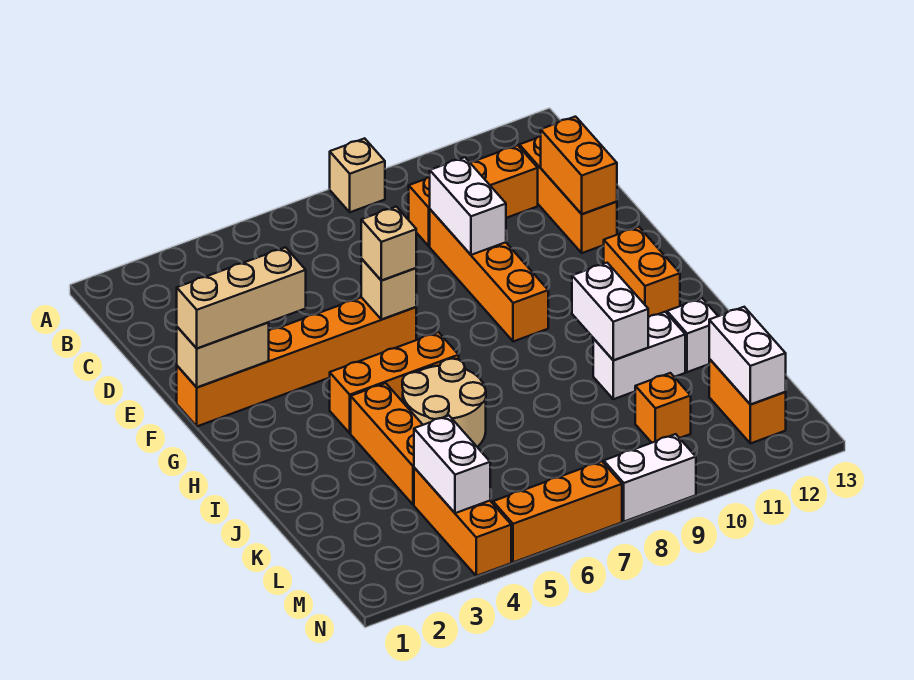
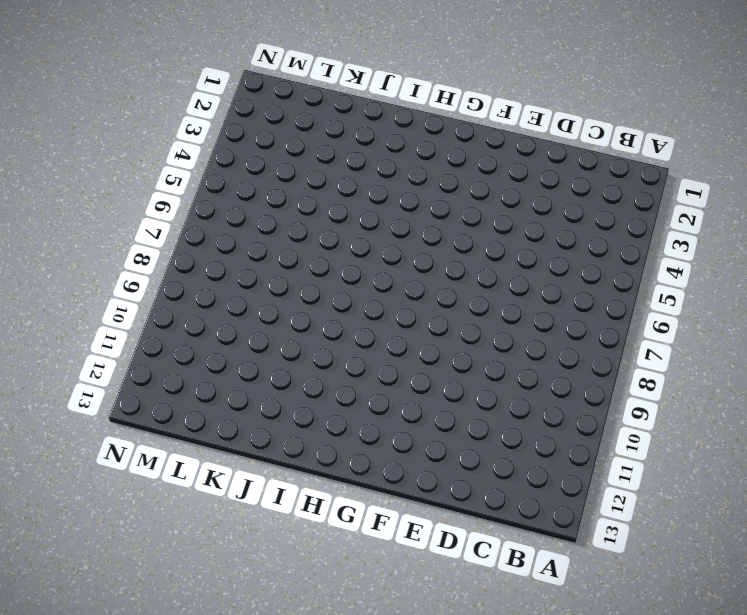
none -> tan 1x1 brick [330,138,385,212]
none -> orange 1x3 brick [409,145,538,246]
none -> orange 1x3 brick [519,135,617,253]

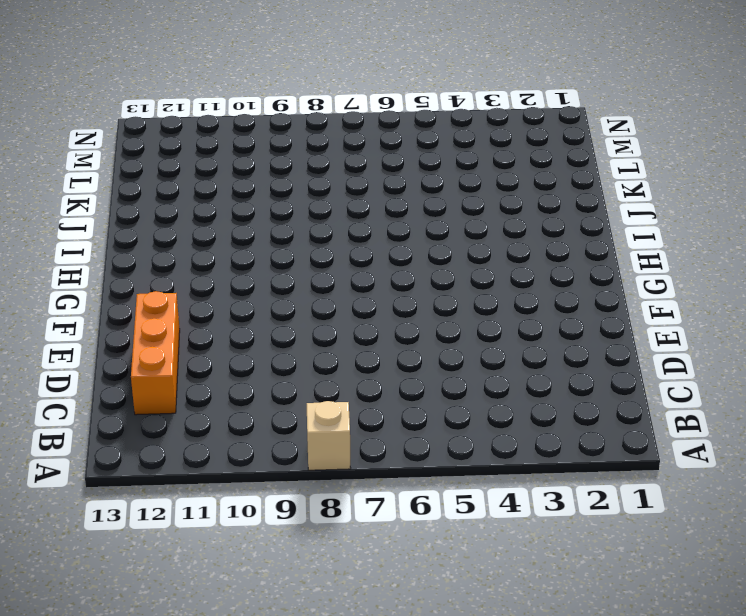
none -> orange 1x3 brick [409,145,538,246]
none -> orange 1x4 brick [430,209,548,342]
none -> orange 1x6 brick [177,297,416,426]

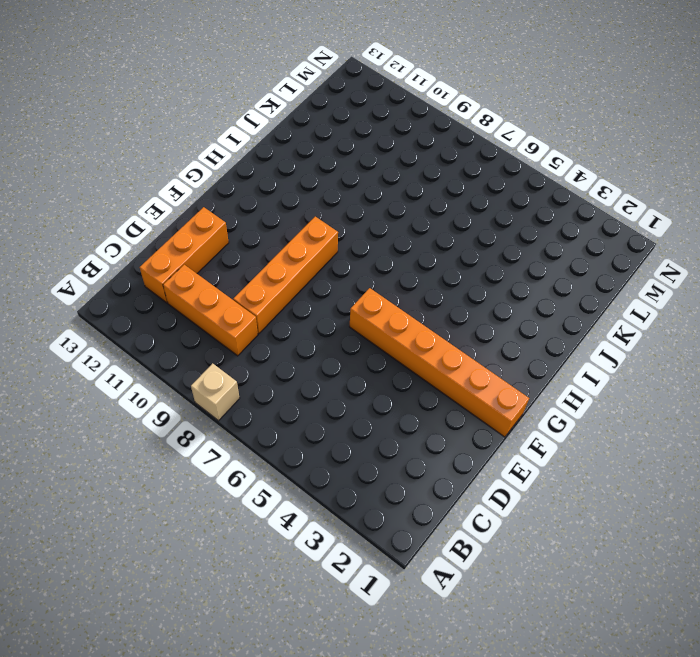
none -> orange 1x2 brick [604,227,680,317]
none -> orange 1x3 brick [330,332,459,433]
none -> orange 1x3 brick [351,383,423,505]

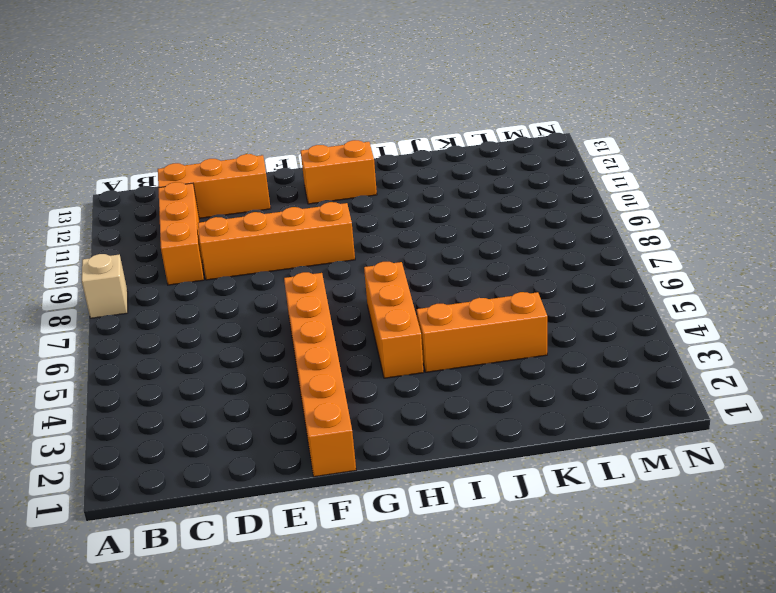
none -> tan 2x2 round brick [402,359,486,447]
none -> white 1x2 brick [593,312,685,399]
none -> white 1x1 brick [667,298,718,372]

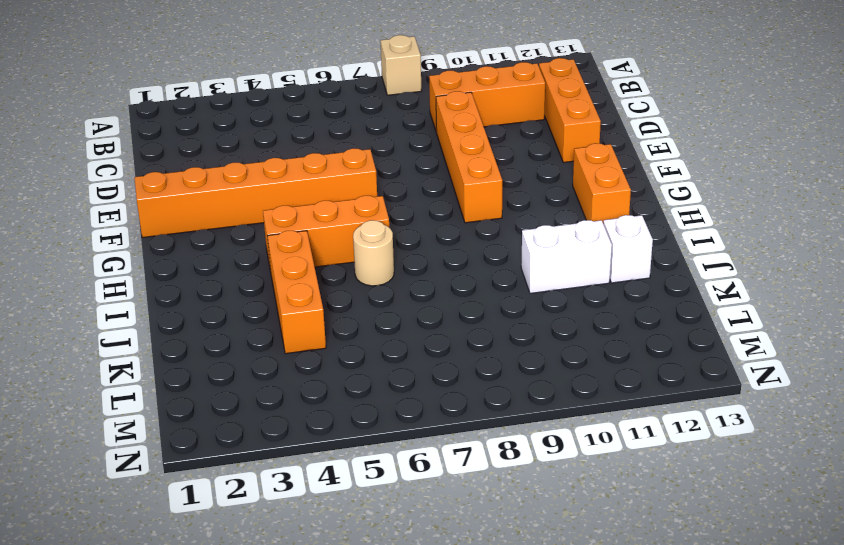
tan 1x1 round brick [353,220,394,286] -> tan 2x2 round brick [402,359,486,447]
none -> orange 1x3 brick [414,468,511,576]
none -> orange 1x1 brick [635,373,691,443]
none -> orange 1x2 brick [709,359,786,443]

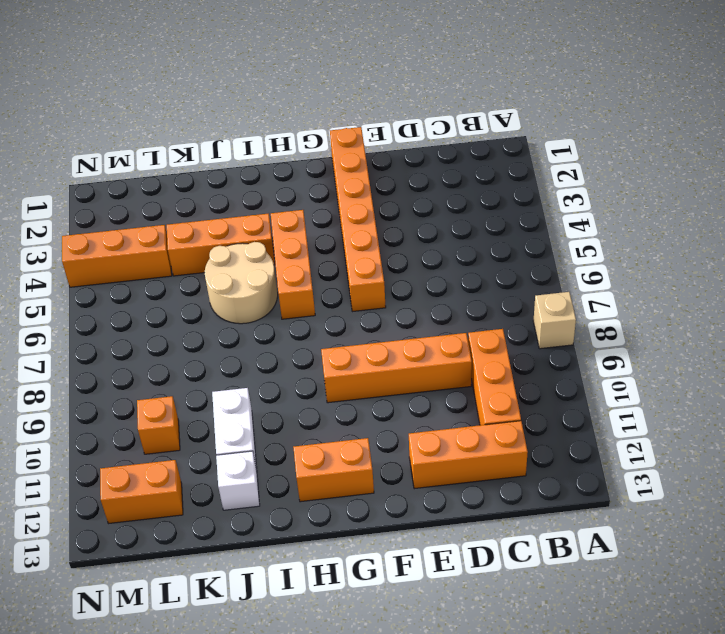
none -> orange 1x3 brick [493,461,622,562]
none -> white 1x2 brick [604,434,696,522]
none -> white 1x2 brick [430,157,506,255]

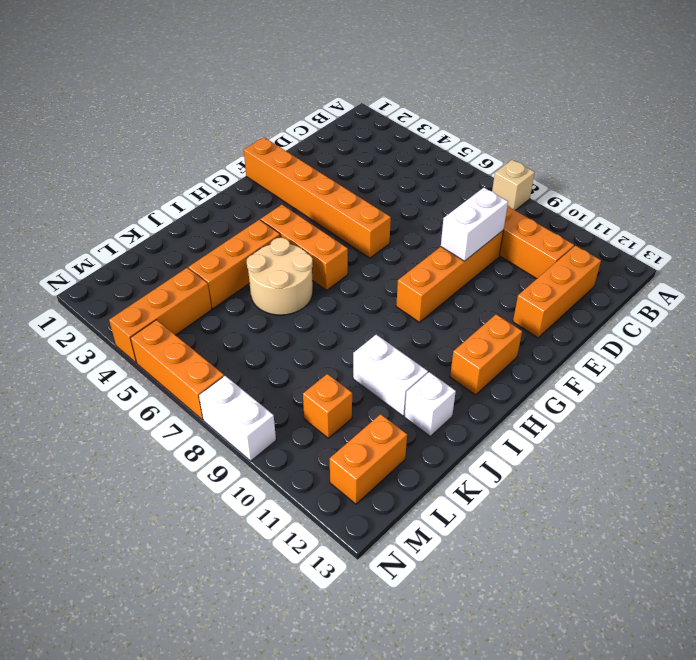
none -> orange 1x2 brick [541,117,617,214]
none -> tan 1x2 brick [177,323,269,387]
none -> tan 1x1 brick [361,259,416,319]

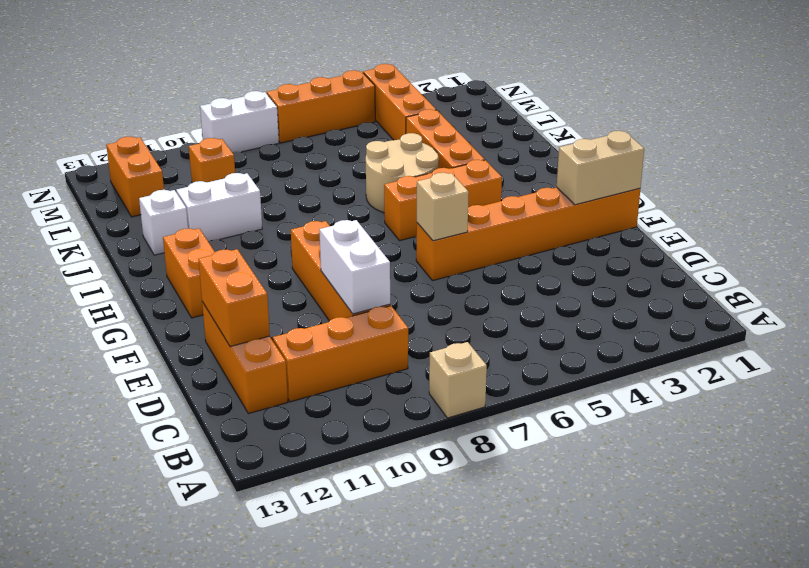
none -> white 1x2 brick [572,263,648,360]
none -> white 1x2 brick [414,416,490,513]
none -> white 1x2 brick [709,307,786,404]

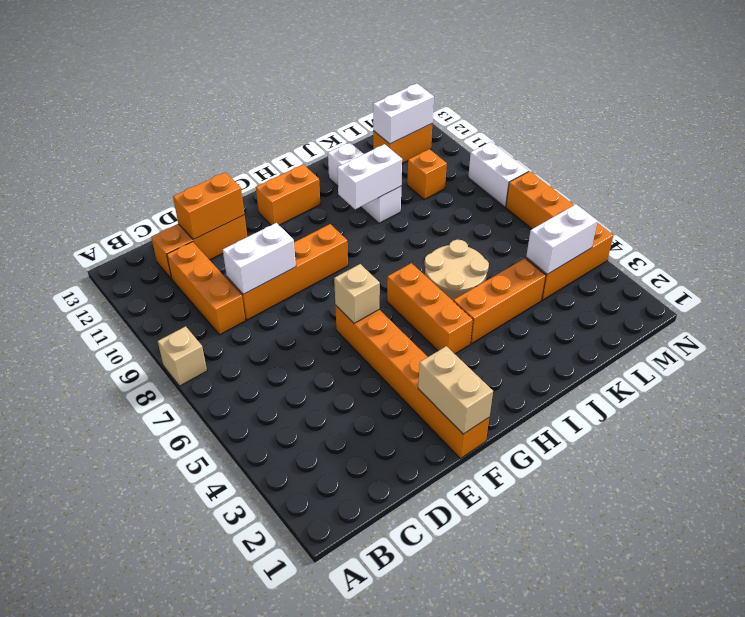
none -> tan 1x3 brick [177,247,306,348]
none -> tan 1x1 brick [361,207,416,280]

